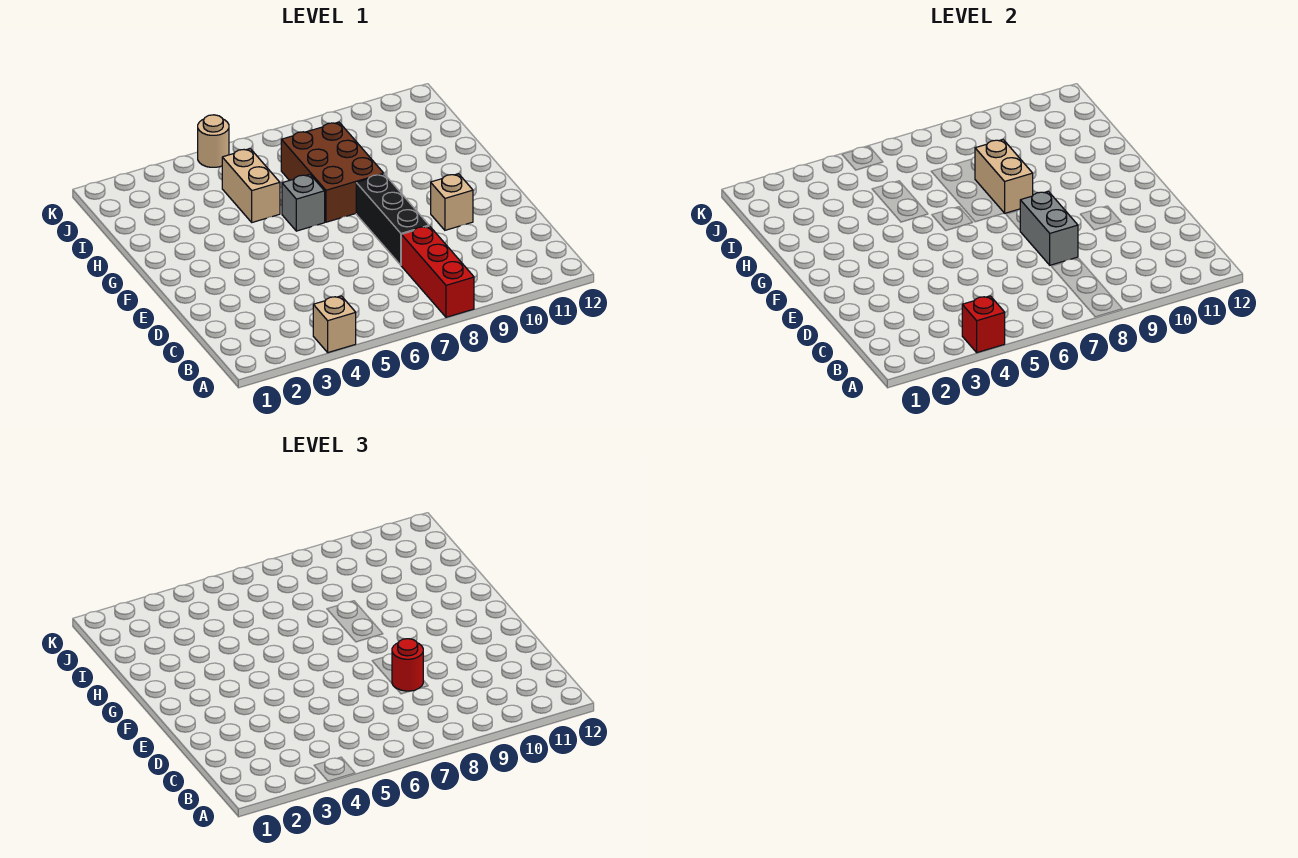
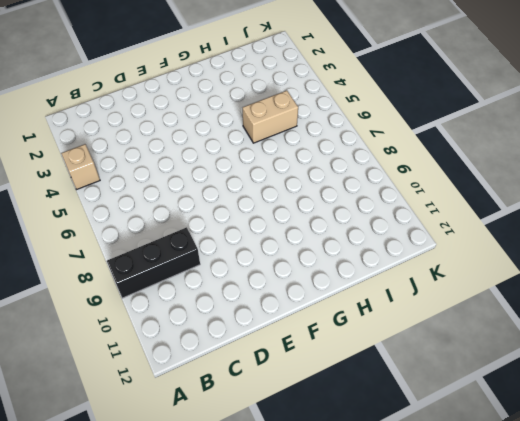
black 1x3 brick [107,227,200,298] -> black 1x3 brick moved to [356,174,429,265]
none -> red 1x3 brick [401,226,474,317]
none -> tan 1x1 brick [431,174,473,230]
none -> grey 1x1 brick [282,175,325,231]

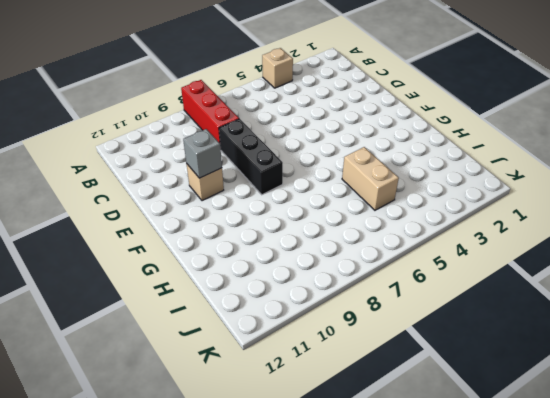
grey 1x1 brick [183,129,222,178] -> grey 1x1 brick moved to [282,175,325,231]
none -> brown 2x3 brick [281,122,384,222]
none -> tan 1x1 round brick [198,115,229,167]
none -> red 1x1 brick [962,296,1005,353]

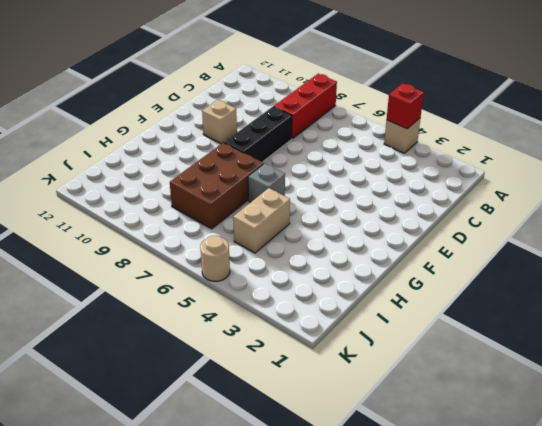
none -> grey 1x2 brick [1020,191,1078,265]
none -> tan 1x2 brick [975,140,1033,213]
none -> red 1x1 round brick [392,639,423,691]

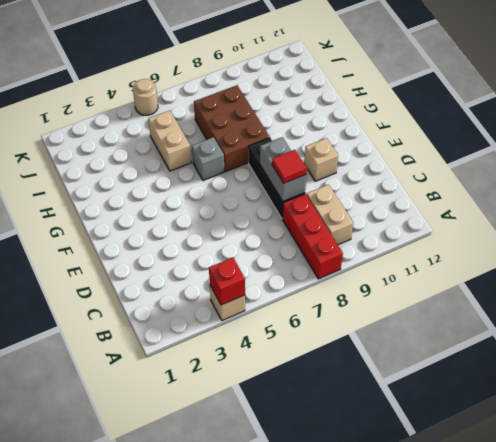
tan 1x2 brick [307,184,353,245] -> tan 1x2 brick moved to [975,140,1033,213]
red 1x1 tile [272,150,307,183] -> red 1x1 round brick [392,639,423,691]

